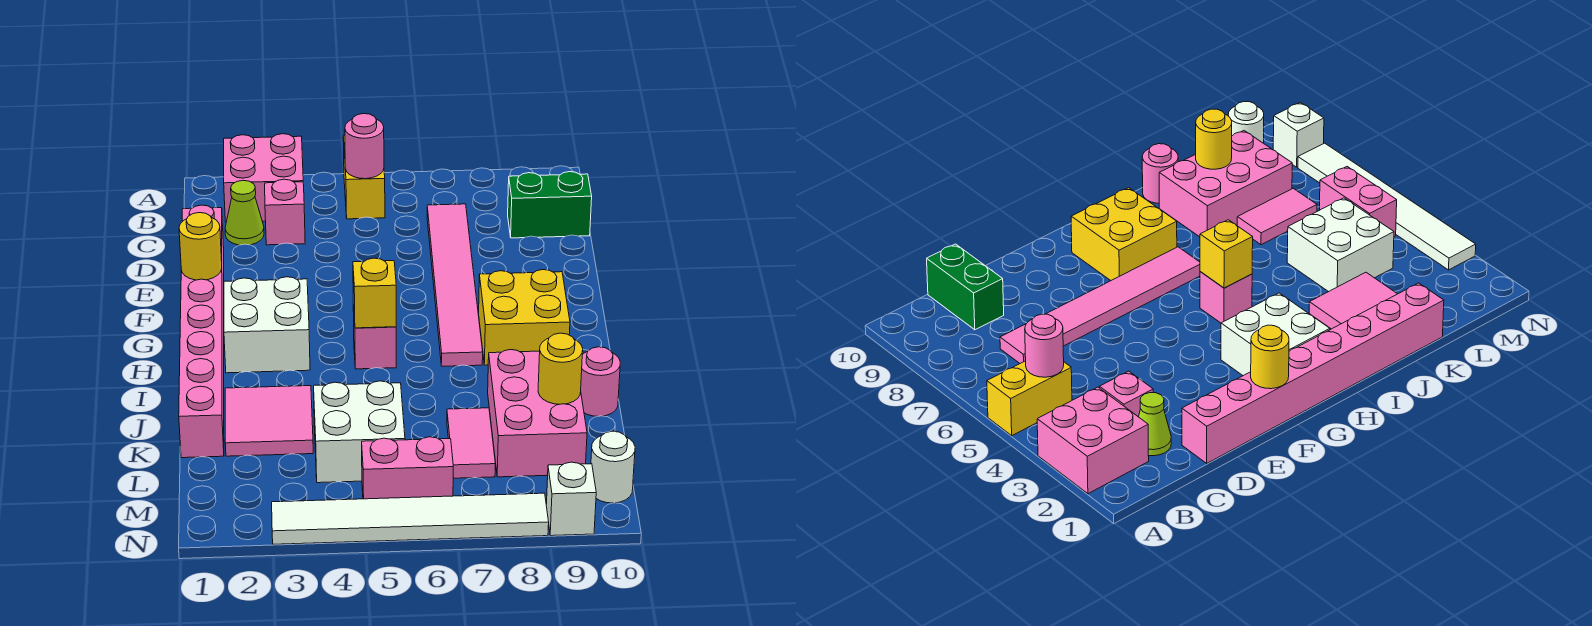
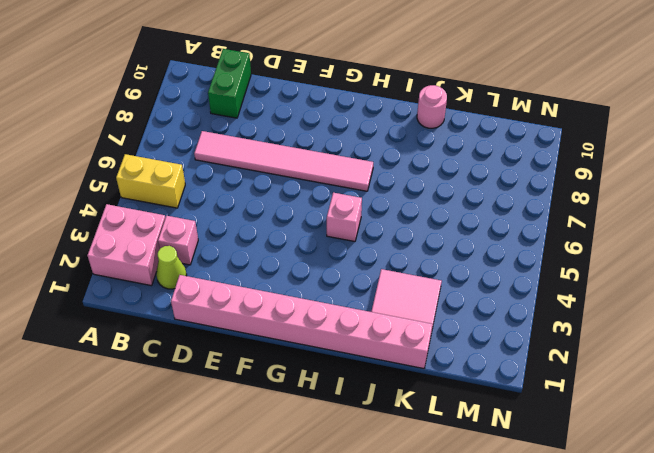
none -> white 2x2 brick [224,277,310,373]
none -> yellow 2x2 brick [479,270,570,365]
none -> pink 2x3 brick [488,350,587,477]

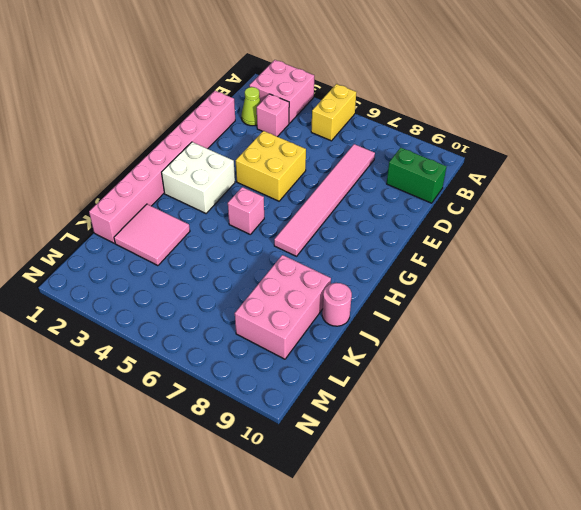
yellow 2x2 brick [236,131,306,201] -> yellow 2x2 brick moved to [479,270,570,365]
none -> white 2x2 brick [314,381,405,483]
none -> pink 1x2 tile [447,408,495,478]
none -> pink 1x2 brick [362,437,453,499]

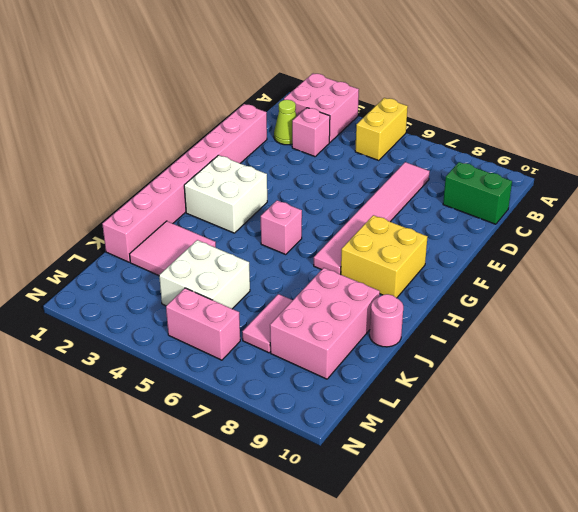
none -> white 1x1 round brick [591,431,635,503]
none -> white 1x6 tile [272,493,549,544]
none -> white 1x1 brick [546,462,596,536]

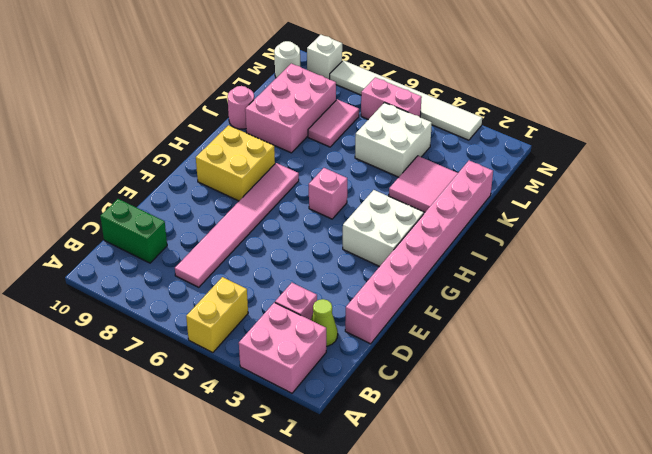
none -> pink 1x1 round brick [345,114,384,179]
none -> yellow 1x1 round brick [179,213,222,280]
none -> yellow 1x1 brick [353,258,396,328]

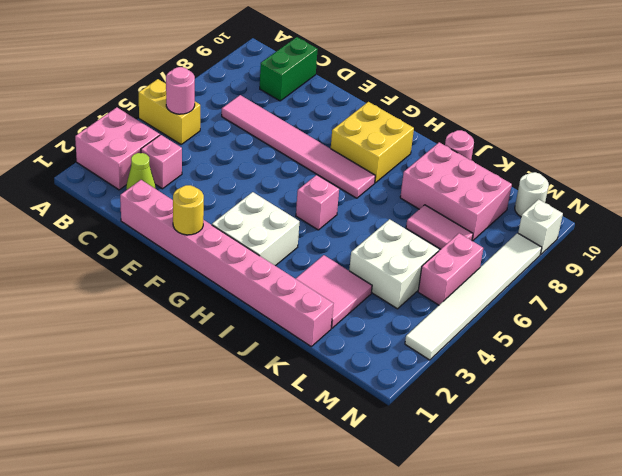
none -> yellow 1x1 brick [353,258,396,328]
none -> yellow 1x1 round brick [538,333,583,404]

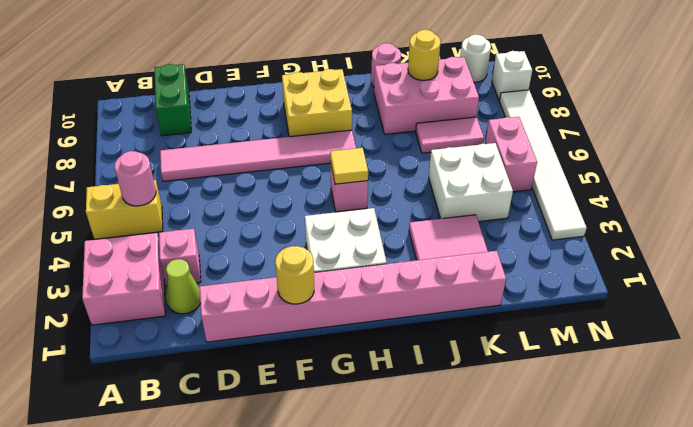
yellow 1x1 tile [330,148,368,184] -> yellow 1x1 brick [353,258,396,328]

